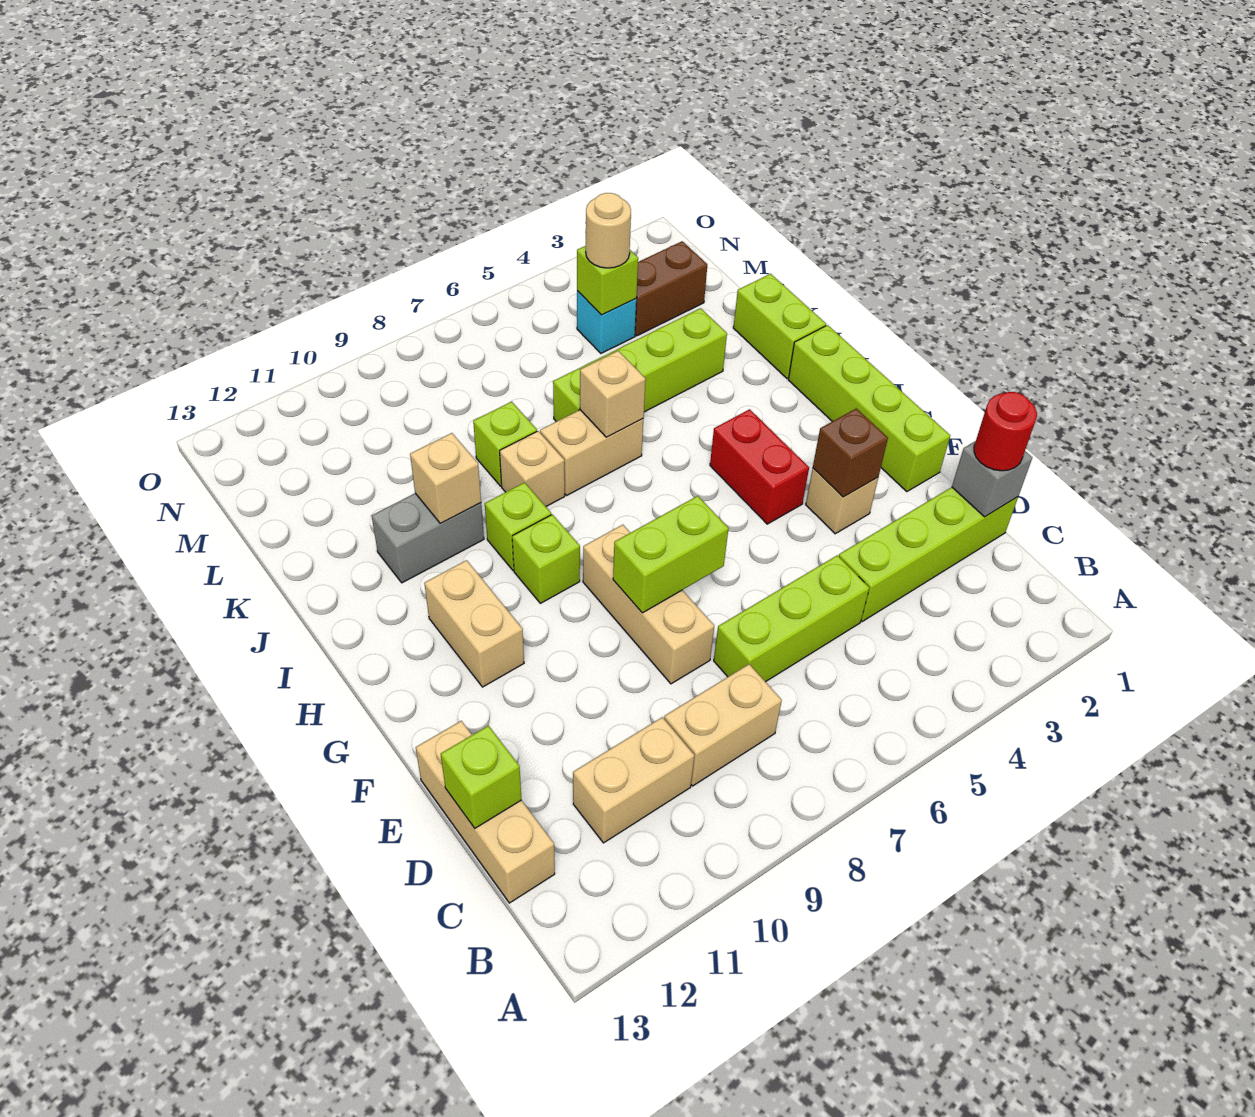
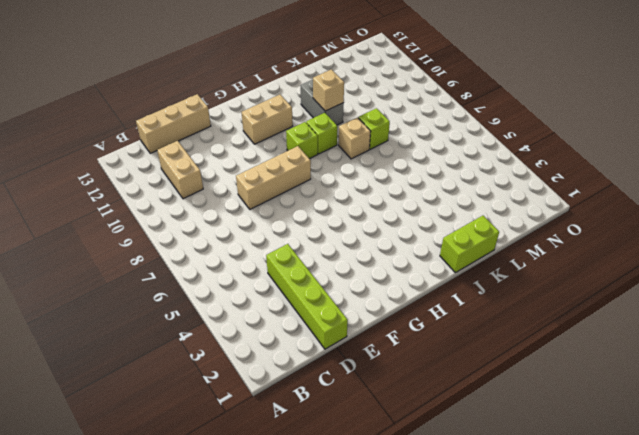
none -> tan 1x2 brick [664,664,782,786]
none -> lime 1x3 brick [714,555,869,682]
none -> lime 1x4 brick [789,325,950,492]

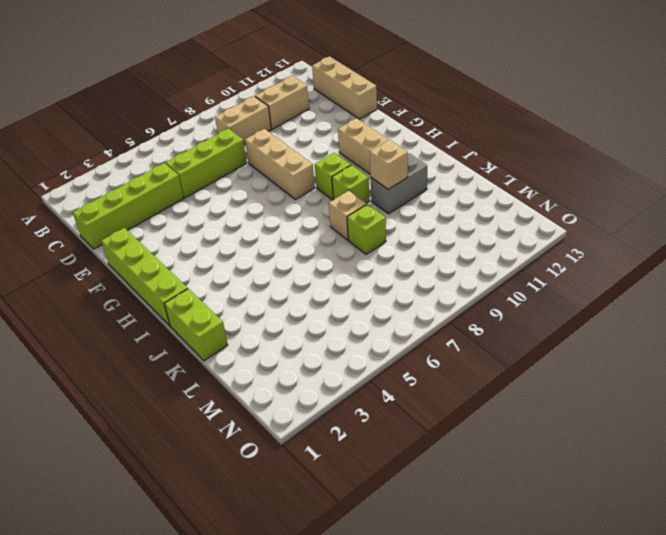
none -> tan 1x1 brick [806,468,878,534]
none -> red 1x2 brick [710,409,809,524]
none -> tan 1x2 brick [540,410,643,495]

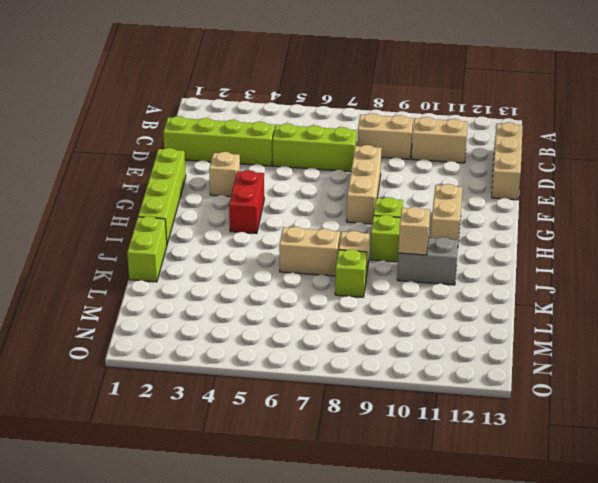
none -> lime 1x4 brick [553,308,727,422]
none -> brown 1x2 brick [635,241,707,336]
none -> cyan 1x1 brick [577,291,636,353]

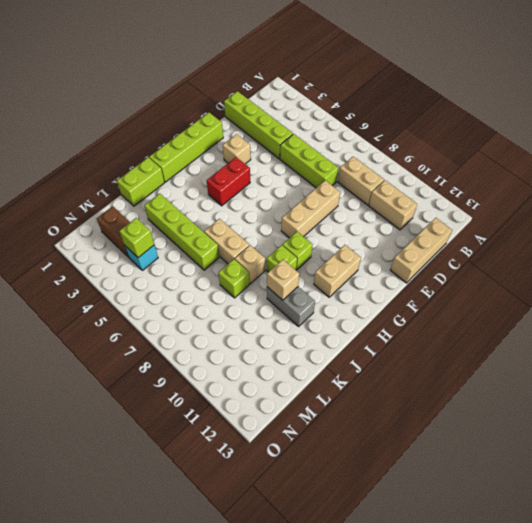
none -> grey 1x1 brick [952,441,1032,517]
none -> lime 1x1 brick [441,726,522,828]
none -> brown 1x1 brick [813,408,888,497]

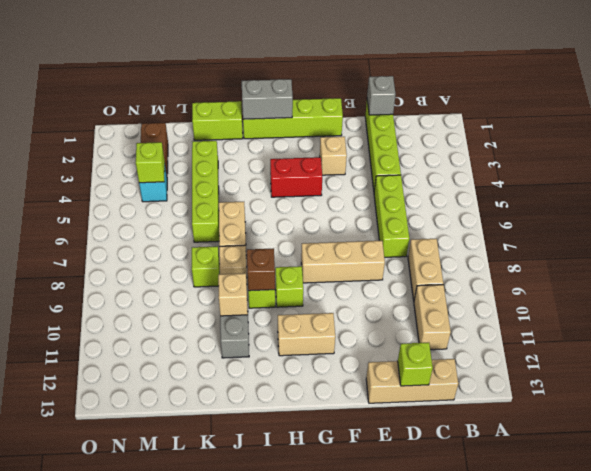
grey 1x2 brick [242,79,293,119] -> none
brown 1x1 brick [247,248,275,291] -> brown 1x1 brick moved to [813,408,888,497]
none -> lime 1x2 brick [613,496,729,613]
none -> tan 1x1 brick [580,351,646,437]
none -> red 1x1 round brick [974,392,1037,471]

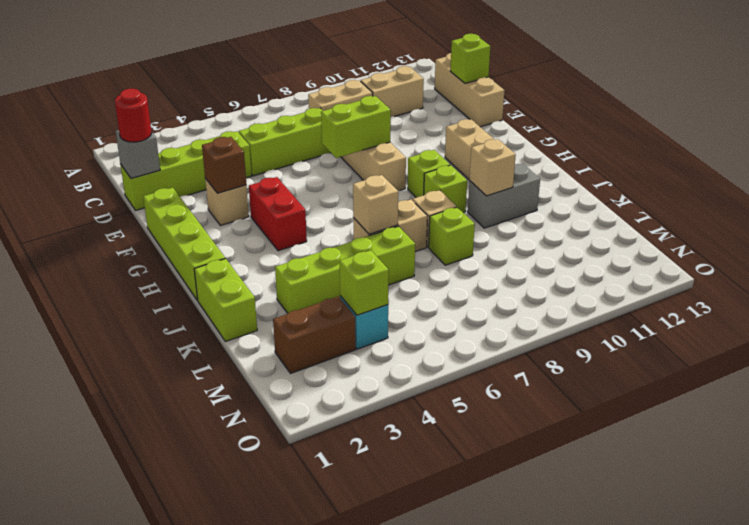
none -> tan 1x1 round brick [586,193,631,268]

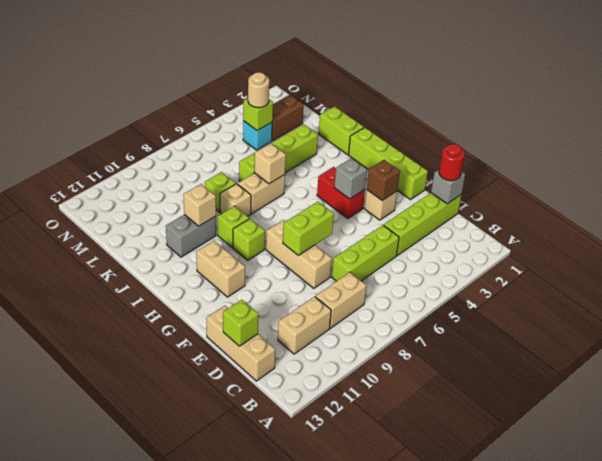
grey 1x1 brick [334,158,367,199] -> none

